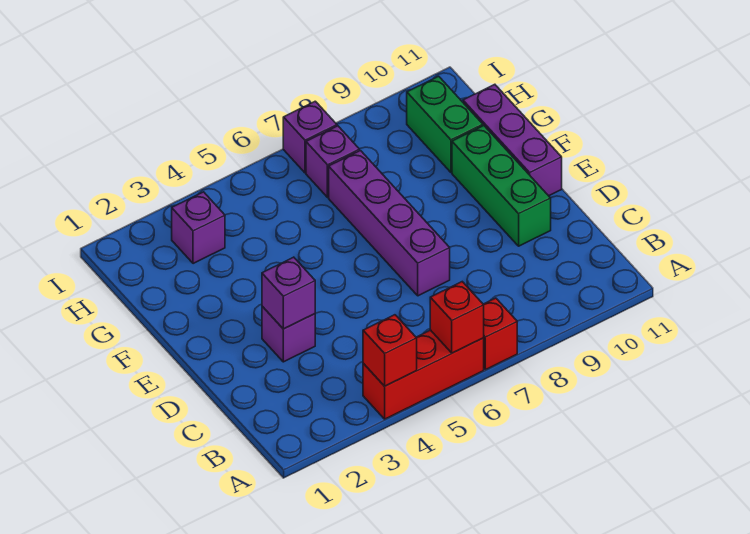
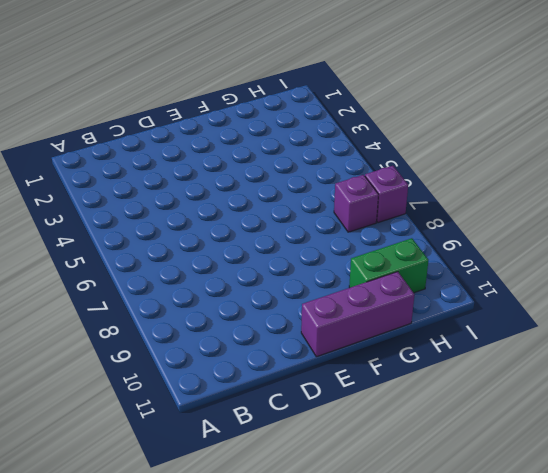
none -> red 1x3 brick [363,330,484,419]
none -> red 1x1 brick [483,298,517,370]
none -> purple 1x1 brick [262,306,315,362]

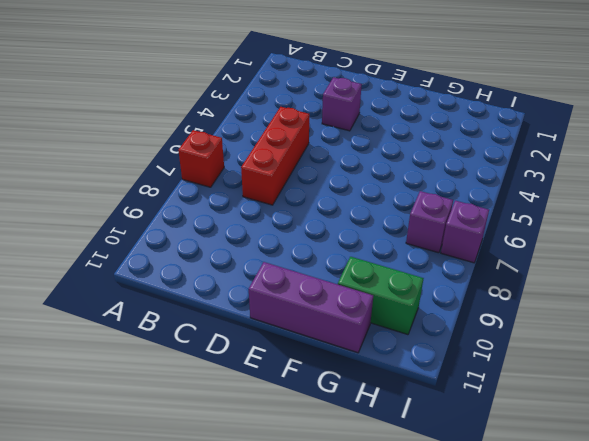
red 1x3 brick [241,107,309,205] -> red 1x3 brick moved to [363,330,484,419]
none -> purple 1x4 brick [329,151,450,296]
none -> green 1x3 brick [452,126,551,246]
none -> purple 1x1 brick [172,192,225,264]

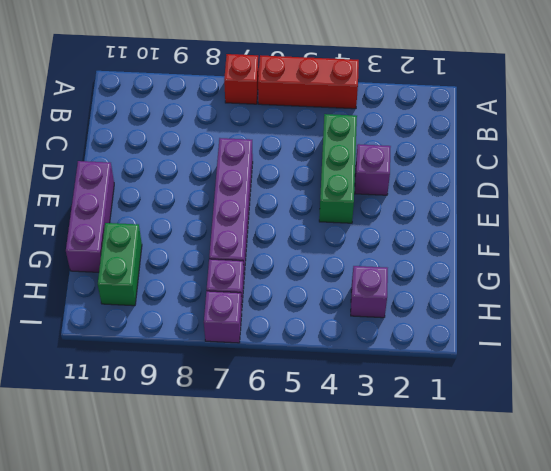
green 1x3 brick [319,114,357,223] -> green 1x3 brick moved to [452,126,551,246]
none -> red 1x1 brick [363,315,417,386]
none -> red 1x1 brick [430,282,484,353]
none -> purple 1x1 brick [262,257,315,329]

